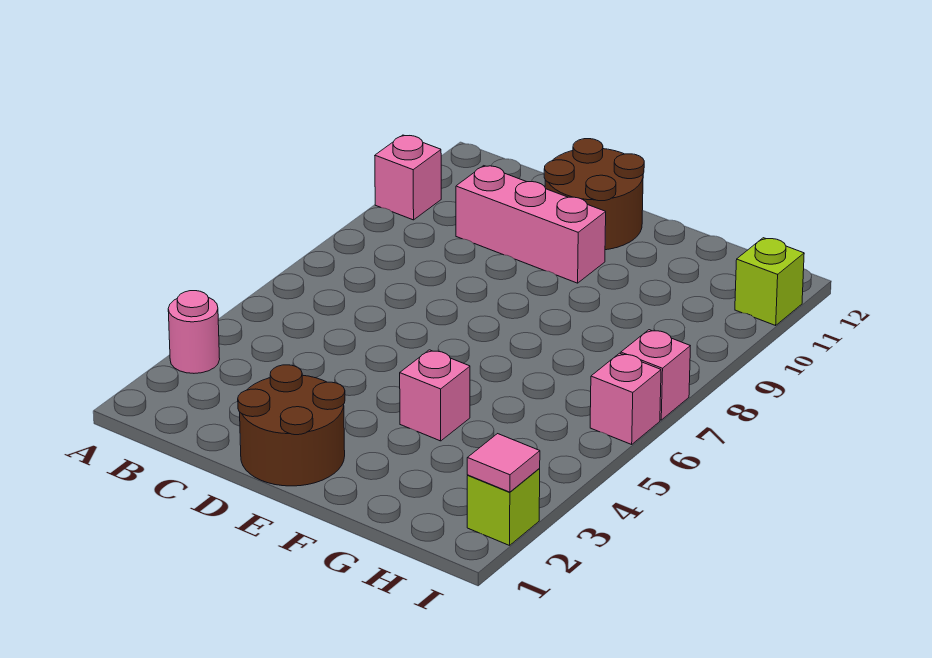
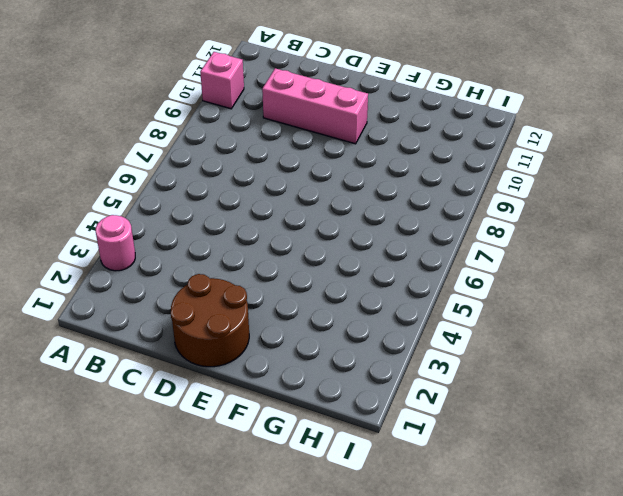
none -> brown 2x2 round brick [544,139,644,250]
none -> pink 1x1 brick [400,350,470,441]

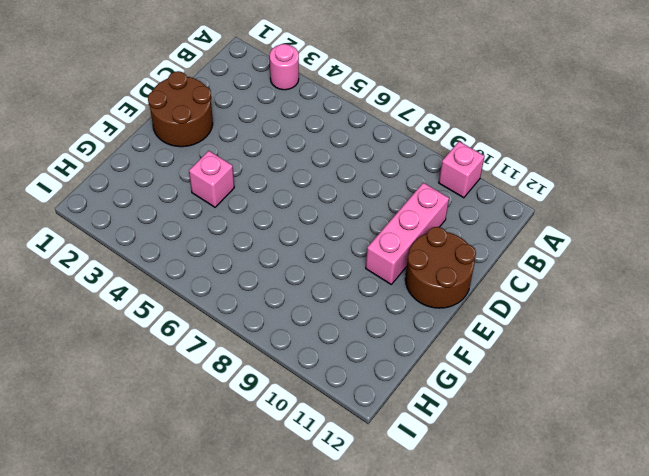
none -> lime 1x1 brick [467,468,540,545]
none -> pink 1x1 brick [590,353,661,444]

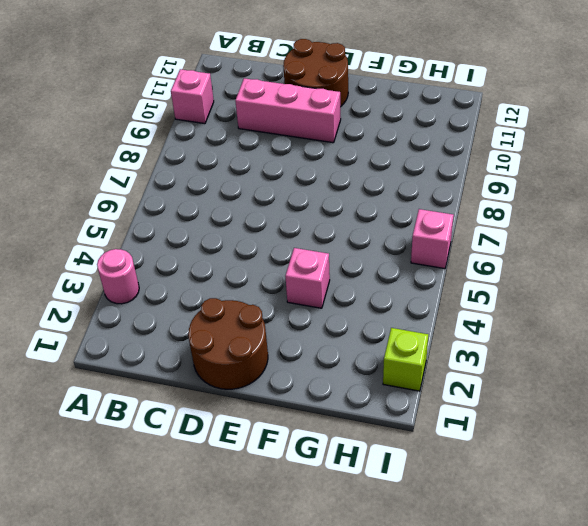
none -> pink 1x1 brick [621,330,690,420]
none -> lime 1x1 brick [735,238,804,325]

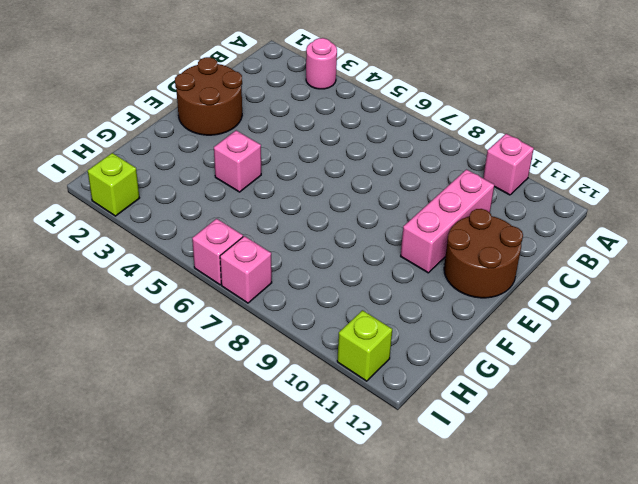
none -> pink 1x1 tile [467,434,540,492]

